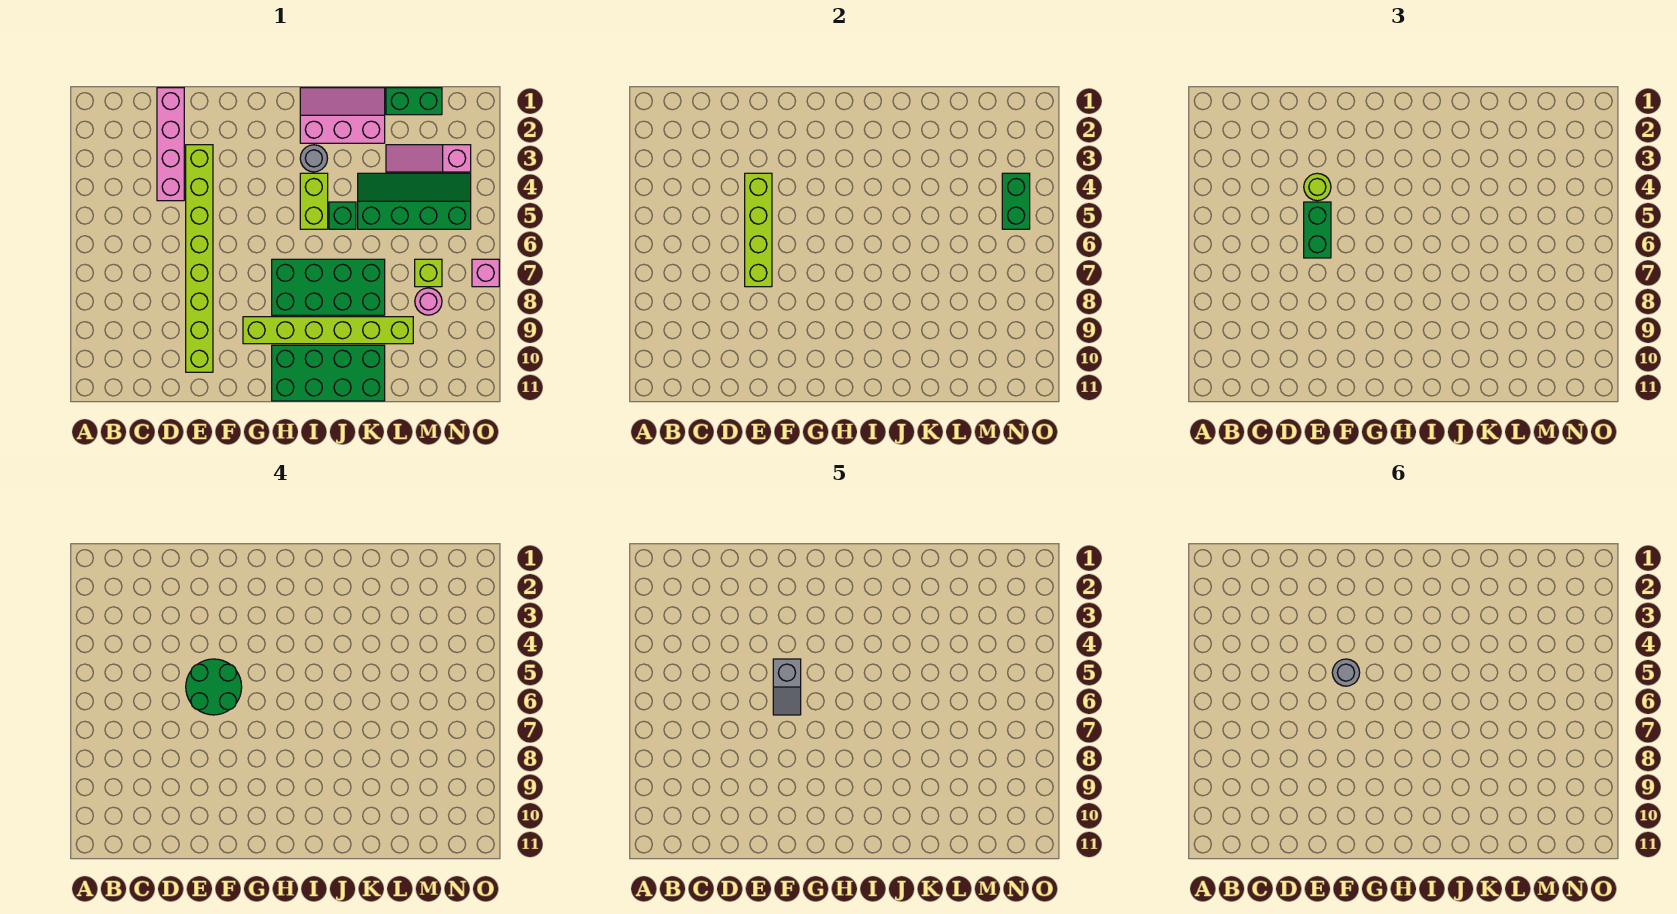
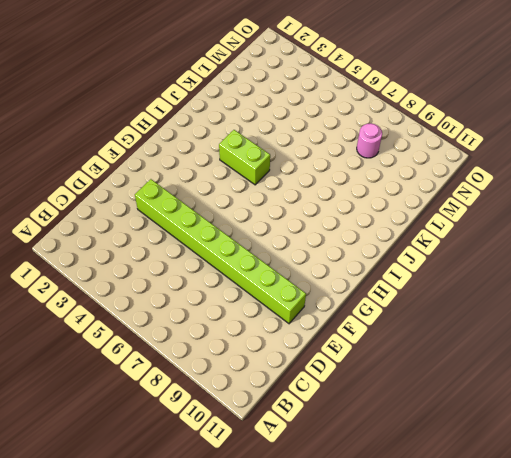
none -> pink 1x4 brick [157,88,184,201]
none -> lime 1x6 brick [243,317,413,344]
none -> green 2x4 brick [272,259,385,315]

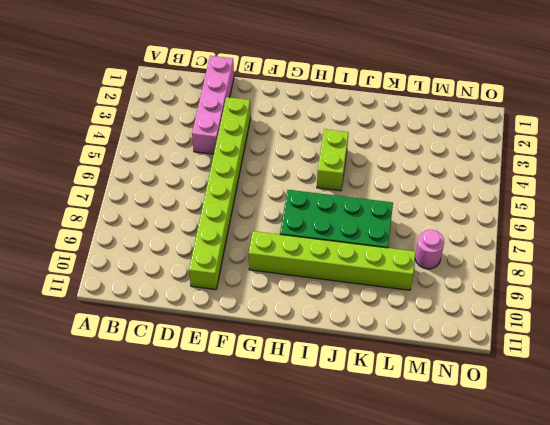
none -> green 2x4 brick [272,345,385,401]
none -> pink 2x3 slope [300,88,385,143]
none -> grey 1x1 round brick [300,145,327,172]

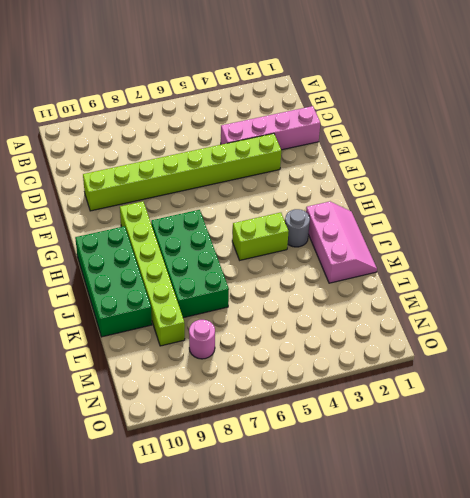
none -> green 1x1 brick [329,202,356,229]
none -> green 2x4 slope [358,173,471,229]
none -> green 1x2 brick [386,88,442,115]

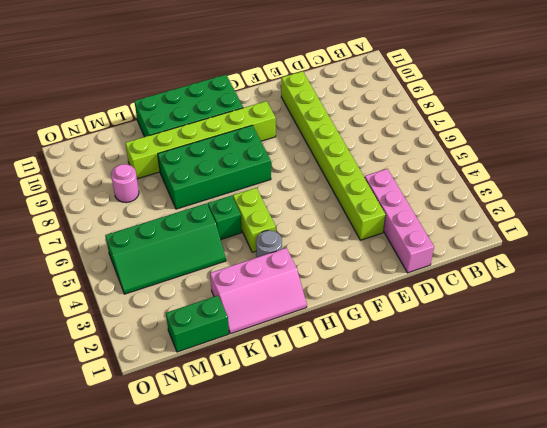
none -> pink 1x3 slope [386,145,471,172]
none -> lime 1x1 brick [415,259,442,287]
none -> pink 1x1 brick [472,259,499,287]

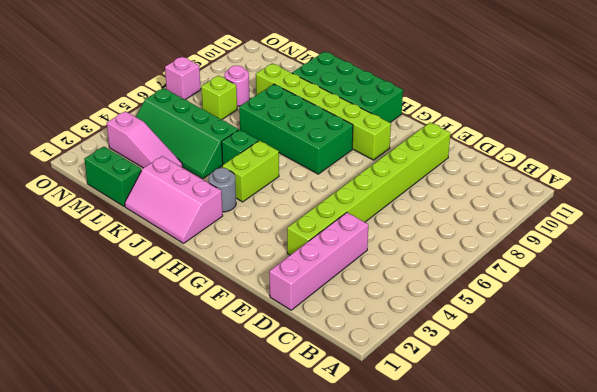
none -> lime 1x4 brick [745,173,772,287]
none -> green 1x2 brick [1002,173,1030,229]
none -> lime 1x1 round brick [1304,173,1331,201]

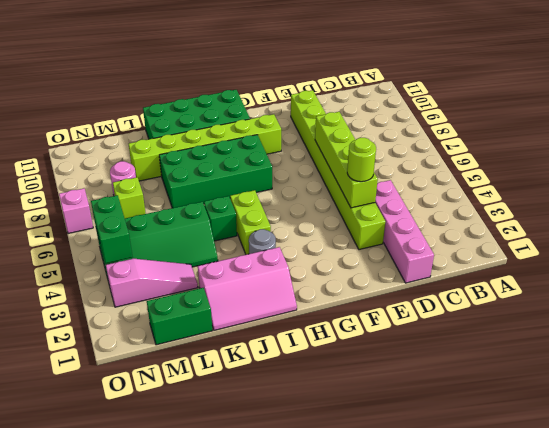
none -> green 1x2 brick [1304,202,1331,258]
none -> green 2x2 round brick [186,659,242,715]
none -> grey 1x2 slope [773,659,801,715]

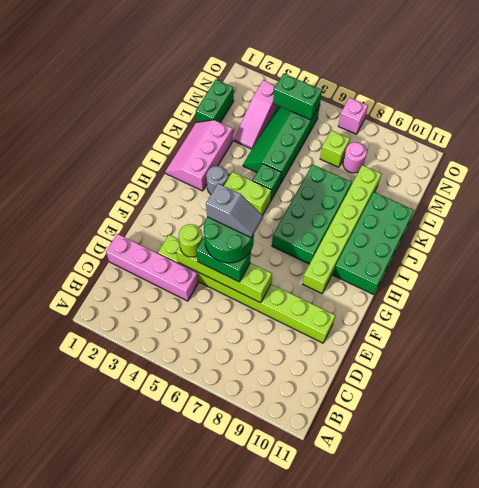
none -> grey 1x1 round brick [1332,659,1360,686]

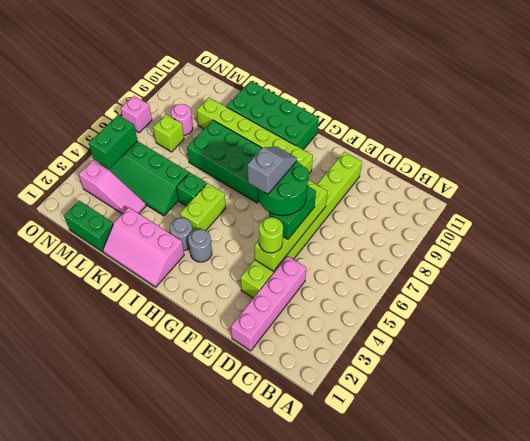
grey 1x1 round brick [188,229,212,262] -> grey 1x1 round brick moved to [1332,659,1360,686]

